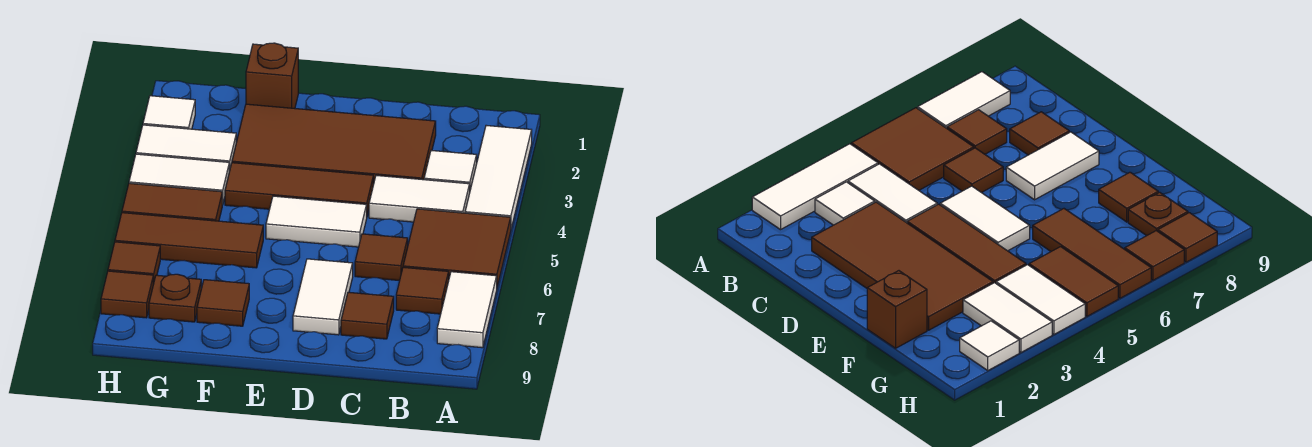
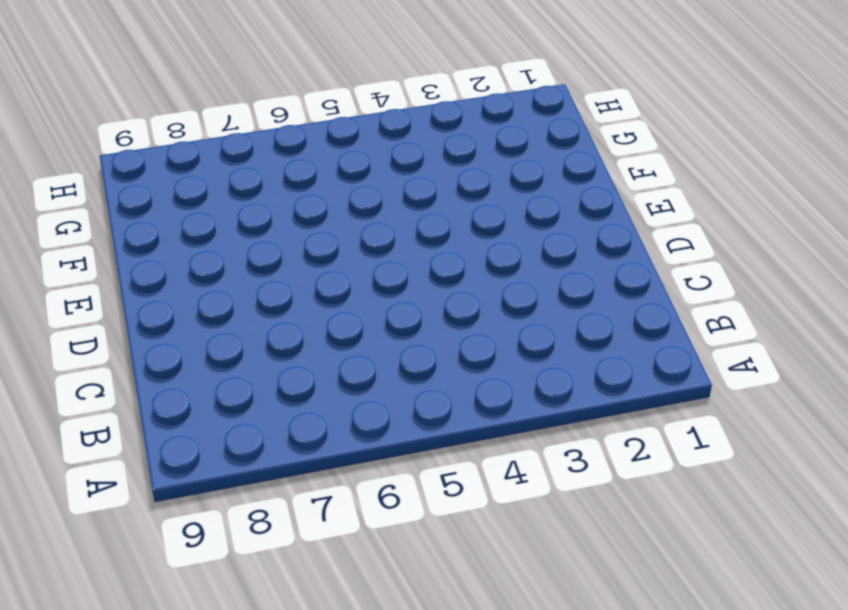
none -> white 1x3 tile [465,125,532,228]
none -> brown 2x2 tile [403,209,511,287]
none -> white 1x2 tile [437,272,497,348]

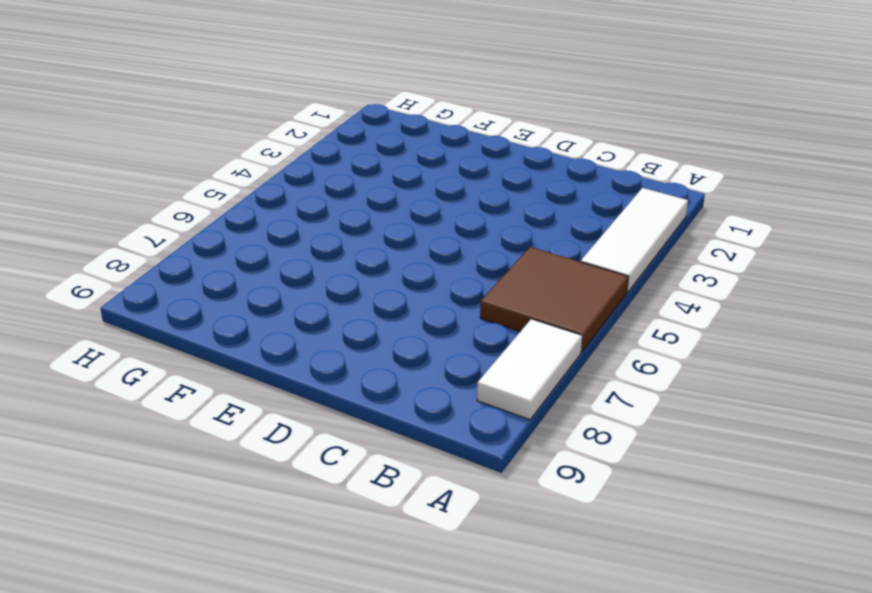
none -> white 1x1 tile [424,150,477,190]
none -> white 1x2 tile [369,175,470,222]
none -> brown 1x1 tile [396,267,449,314]

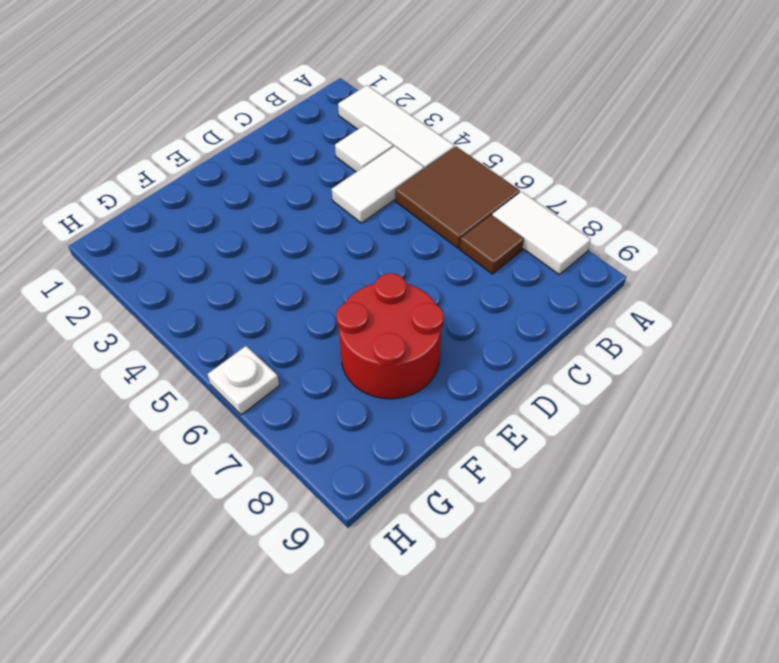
red 2x2 round brick [336,273,444,399] -> brown 1x1 tile [197,280,249,326]
white 1x1 plate [208,346,279,415] -> brown 1x3 tile [115,213,263,268]
none -> brown 2x4 tile [232,104,436,185]
none -> brown 1x1 tile [355,234,408,281]
none -> brown 1x1 tile [341,292,394,339]

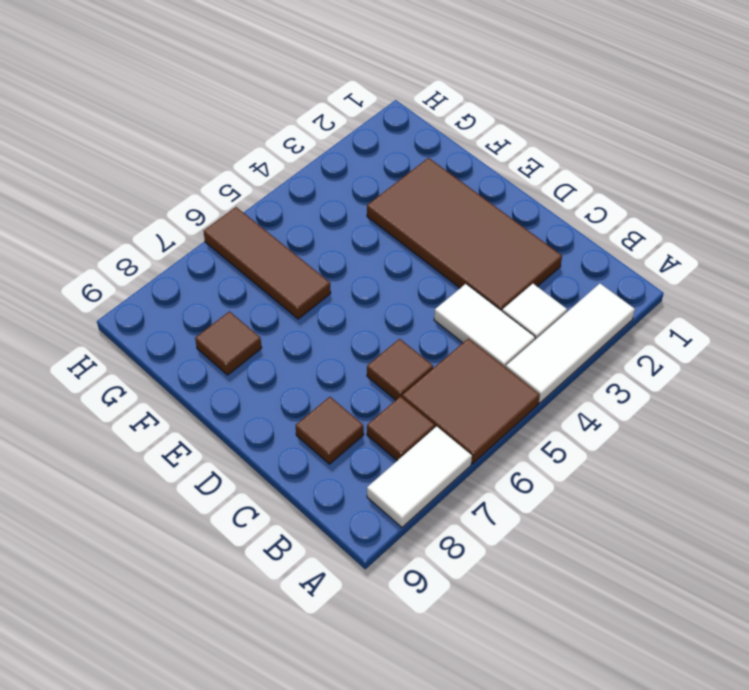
none -> brown 1x3 tile [225,163,373,215]
none -> white 1x2 tile [266,196,367,247]
none -> white 1x2 tile [293,259,353,335]

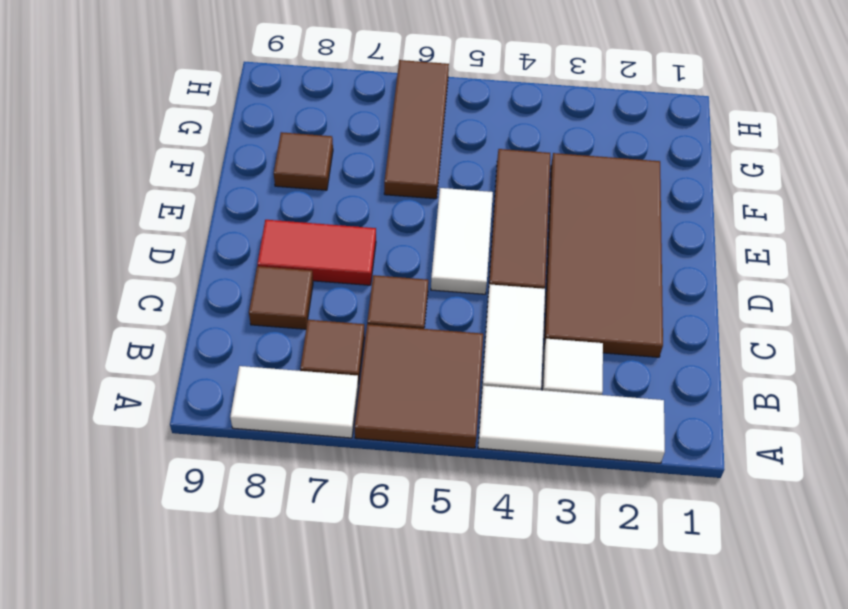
red 1x2 tile [257,220,376,285] -> white 1x2 tile [293,259,353,335]
none -> brown 1x1 brick [246,43,298,108]
none -> white 1x2 tile [136,125,236,172]
none -> white 1x2 tile [129,154,229,205]

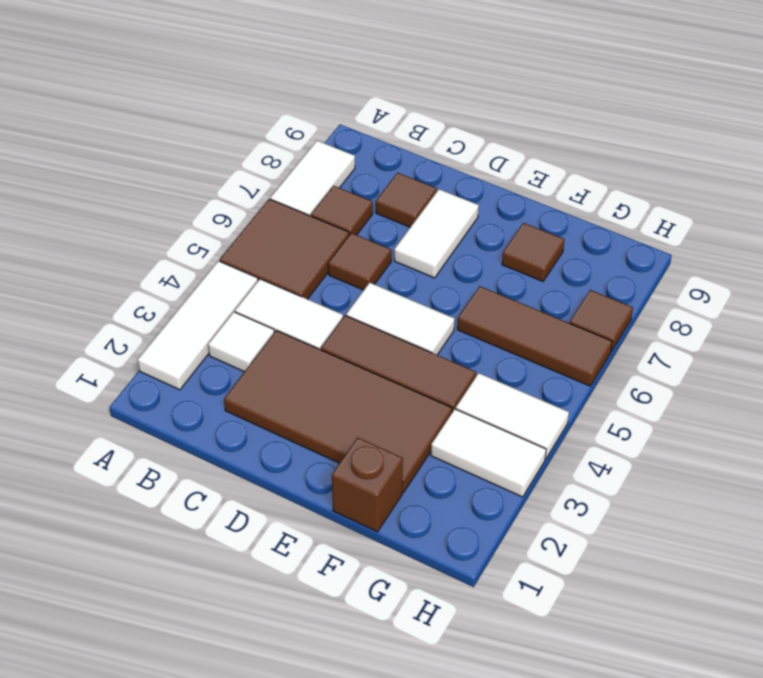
none -> brown 1x2 tile [122,183,222,221]
none -> brown 1x1 plate [149,274,201,322]
none -> white 1x1 tile [143,96,195,129]

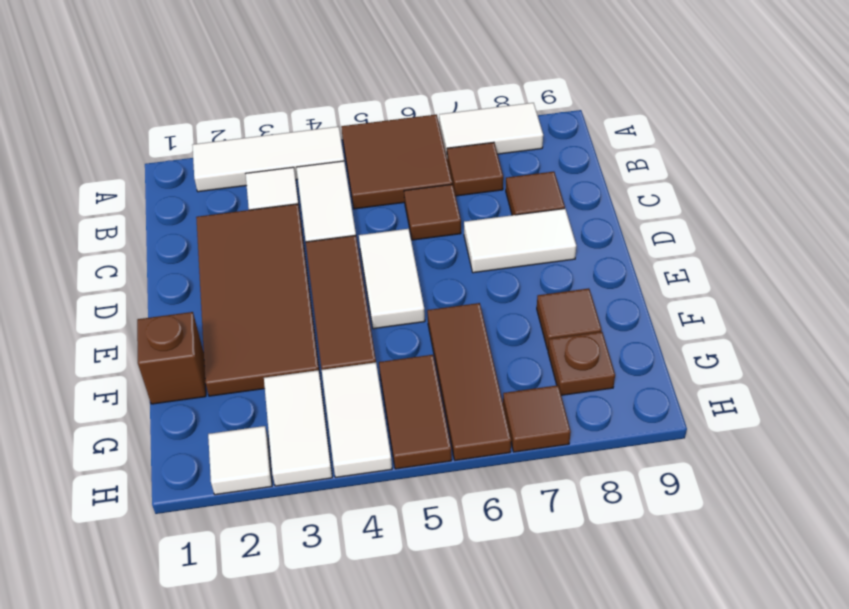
none -> brown 1x1 tile [101,271,153,318]

